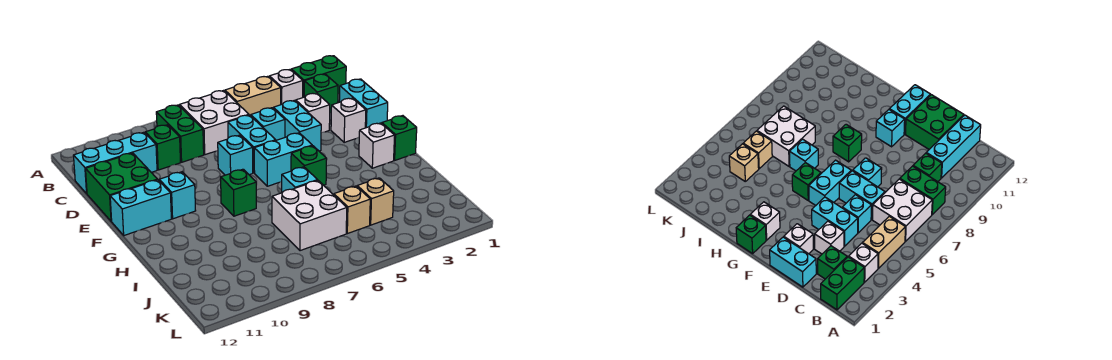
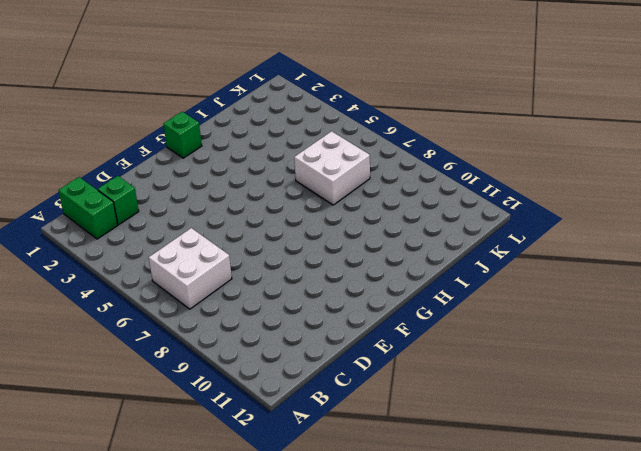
none -> white 1x1 brick [269,69,303,105]
none -> tan 1x2 brick [225,76,281,116]
none -> green 1x2 brick [156,105,204,162]

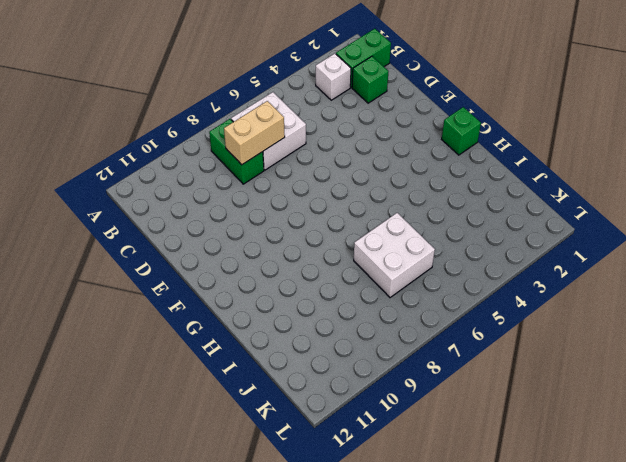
tan 1x2 brick [224,101,285,165] -> tan 1x2 brick moved to [225,76,281,116]
none -> green 1x1 brick [145,125,180,170]
none -> cyan 1x3 brick [73,132,157,193]
none -> cyan 1x2 brick [340,79,388,128]

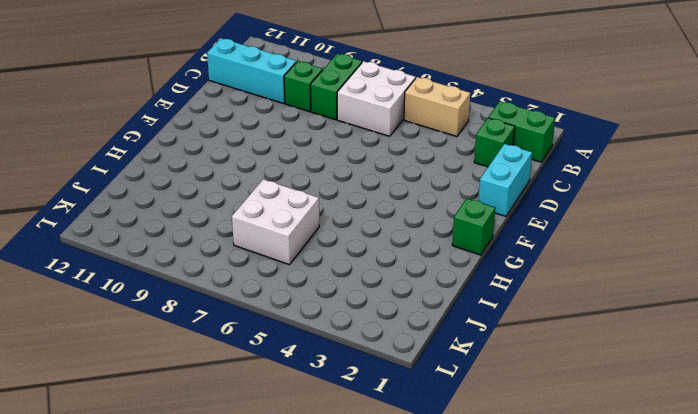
none -> white 1x1 brick [269,69,303,105]
none -> white 1x1 brick [296,93,330,133]
none -> cyan 1x2 brick [273,100,321,151]

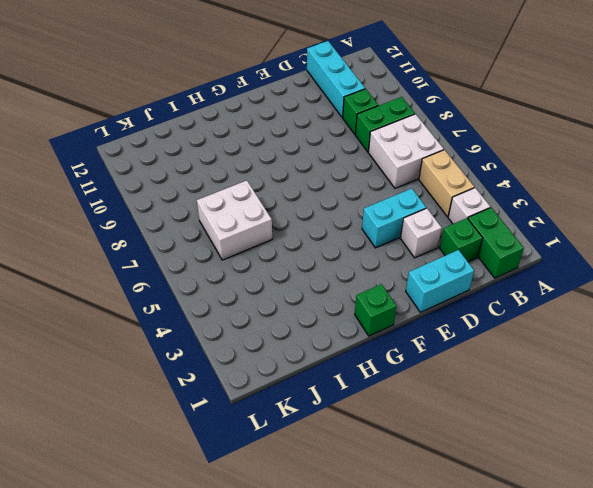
none -> cyan 1x1 brick [251,108,285,140]
none -> cyan 1x2 brick [228,115,276,173]
none -> green 2x2 brick [86,153,158,221]

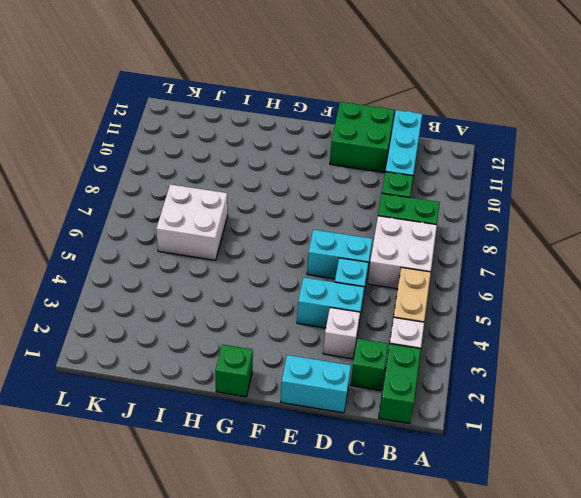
none -> white 1x1 brick [331,98,366,142]
none -> cyan 1x1 brick [218,135,253,175]
none -> cyan 1x2 brick [254,133,312,186]

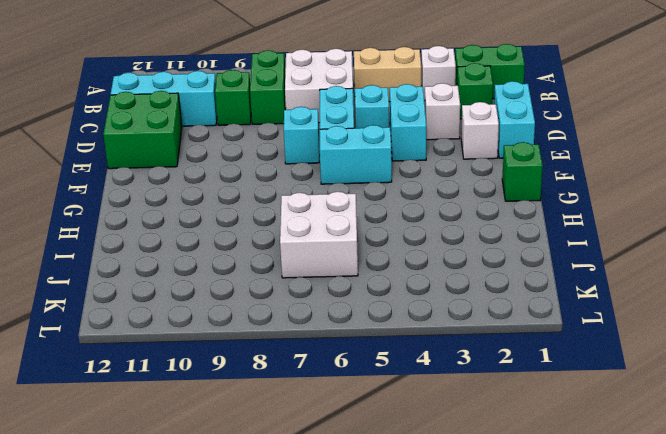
none -> cyan 1x1 brick [159,172,196,219]
none -> cyan 1x2 brick [110,180,171,235]
none -> white 1x1 brick [359,123,395,168]

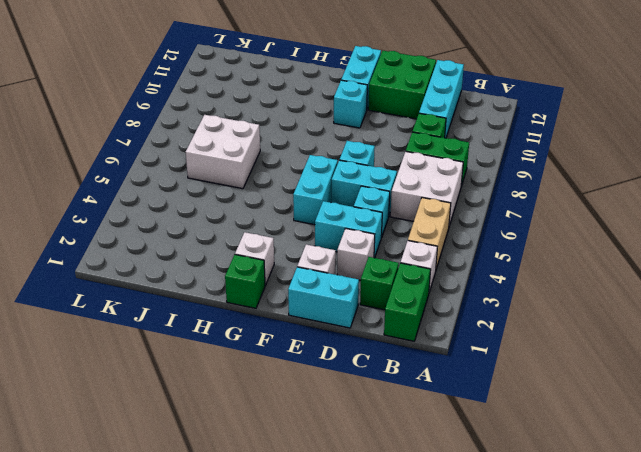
none -> green 1x1 brick [291,146,327,185]
none -> green 1x1 brick [221,169,256,216]
none -> cyan 1x1 brick [282,167,318,193]

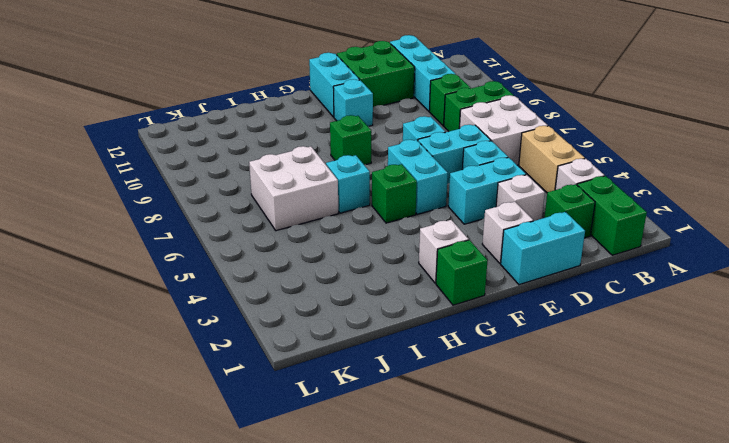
none -> tan 1x1 brick [357,178,394,225]
none -> tan 1x1 brick [334,186,370,234]

